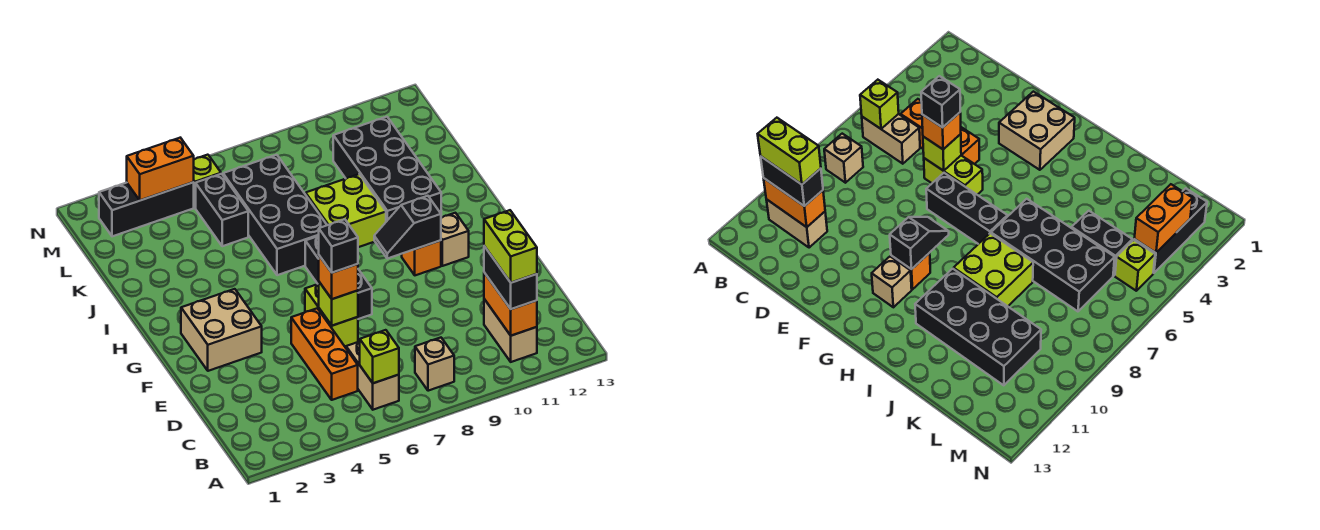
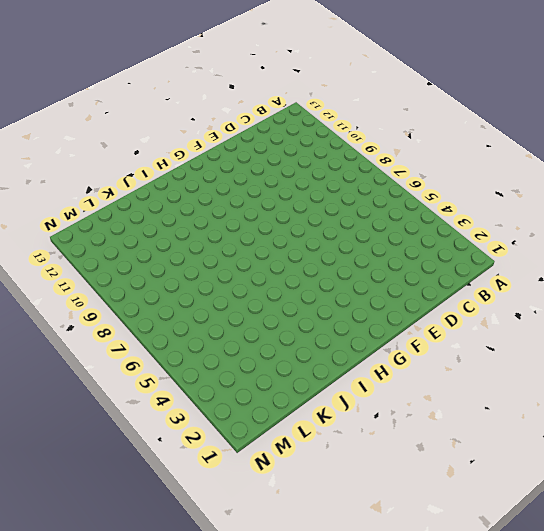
none -> tan 1x2 brick [346,342,399,410]
none -> tan 1x1 brick [415,338,454,391]
none -> tan 1x2 brick [484,299,537,362]

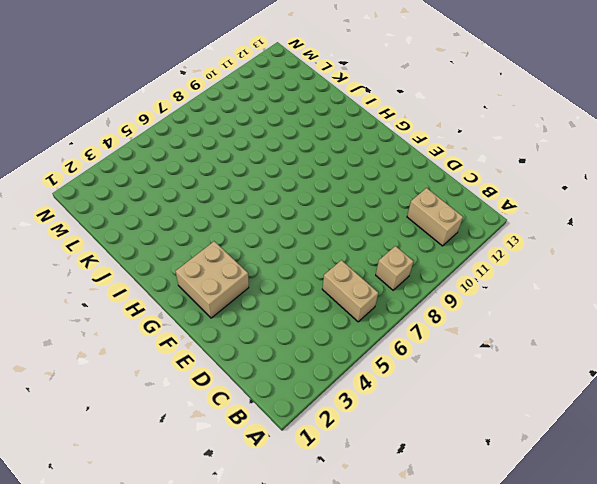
none -> orange 1x3 brick [291,308,358,400]
none -> lime 1x2 brick [305,284,358,347]
none -> black 1x3 brick [305,236,372,319]

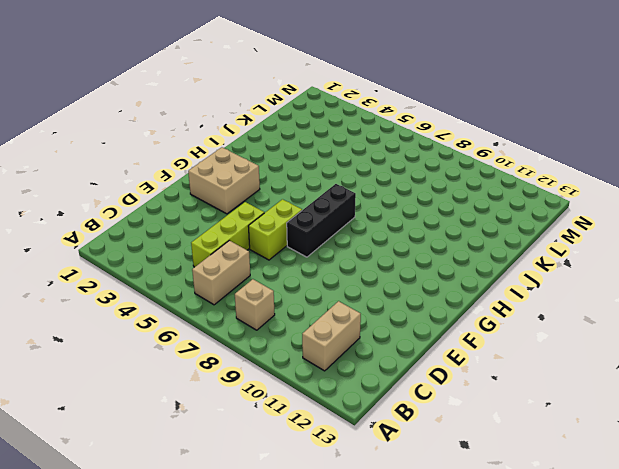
lime 1x3 brick [191,202,264,267] -> orange 1x3 brick [291,308,358,400]
none -> orange 1x1 brick [402,240,441,275]
none -> tan 1x1 brick [441,213,469,266]
none -> black 2x4 brick [223,155,327,275]

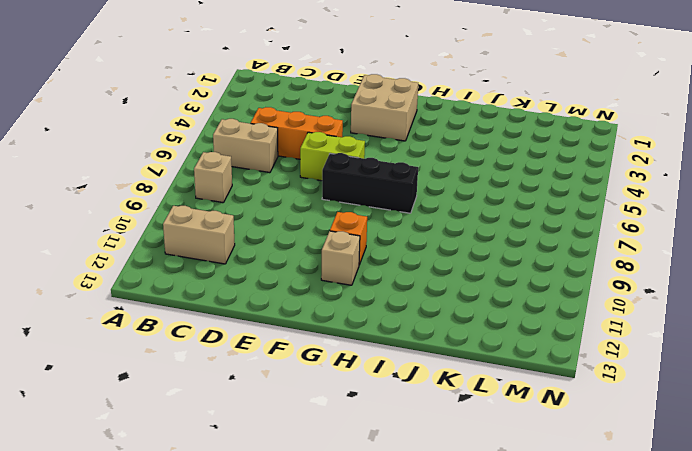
none -> black 2x4 brick [223,155,327,275]
none -> lime 2x2 brick [306,174,386,247]
none -> black 2x4 brick [333,117,441,222]

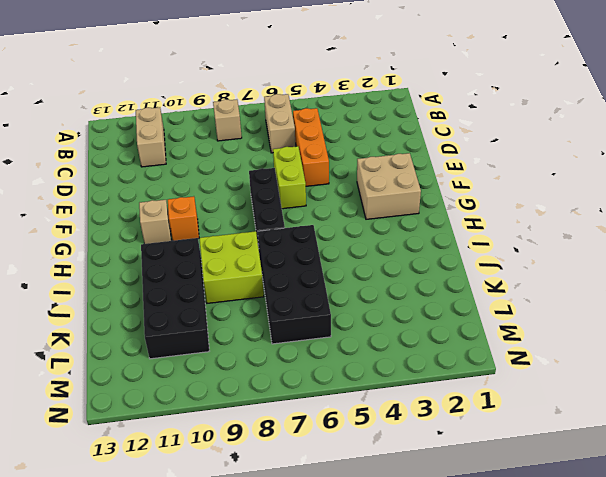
none -> black 1x2 brick [196,174,248,246]
none -> black 1x3 brick [99,182,194,236]
none -> lime 1x1 brick [194,155,221,208]

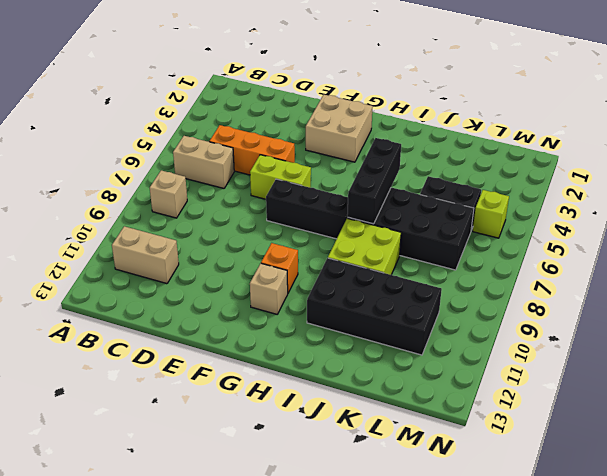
black 1x3 brick [347,138,401,224] -> black 1x3 brick moved to [99,182,194,236]
none -> lime 1x1 brick [360,330,399,383]
none -> orange 1x2 brick [484,273,537,336]
none -> lime 1x1 brick [319,282,358,326]

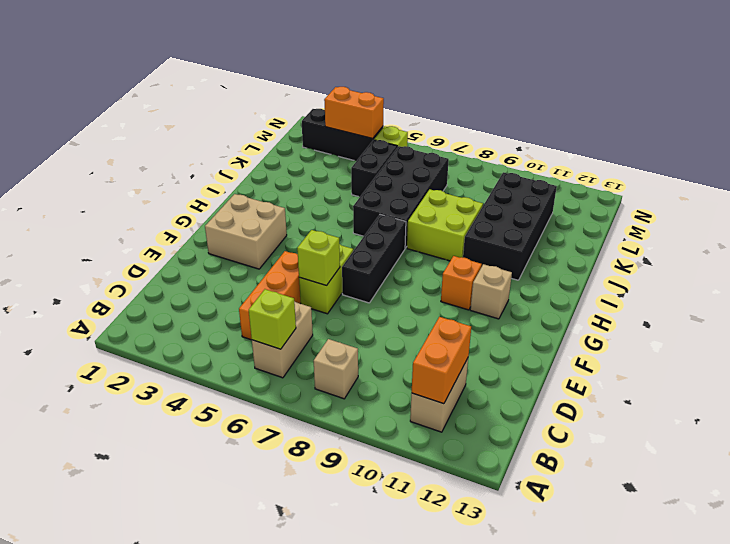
none -> black 1x2 slope [374,196,441,259]
none -> black 1x2 brick [484,246,537,309]
none -> orange 1x1 brick [319,256,358,299]

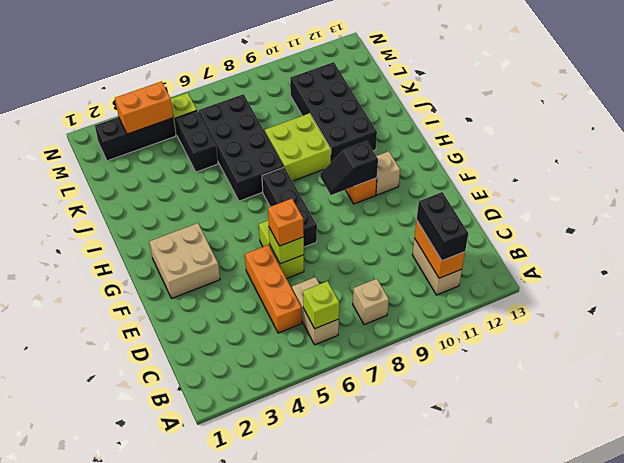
none -> lime 1x2 brick [484,210,537,283]
none -> black 1x1 brick [319,219,358,273]

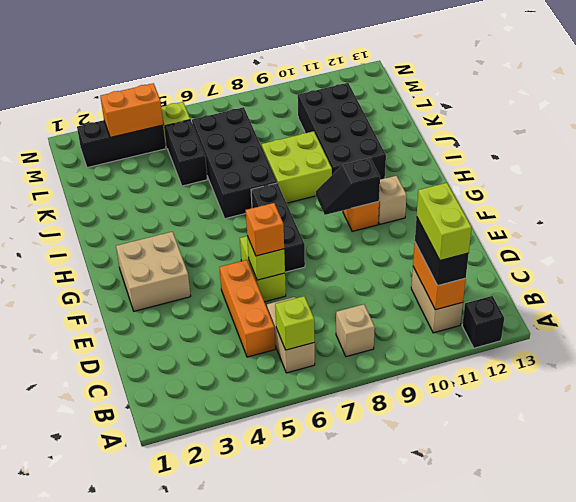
black 1x1 brick [462,296,504,348] -> black 1x1 brick moved to [319,219,358,273]

